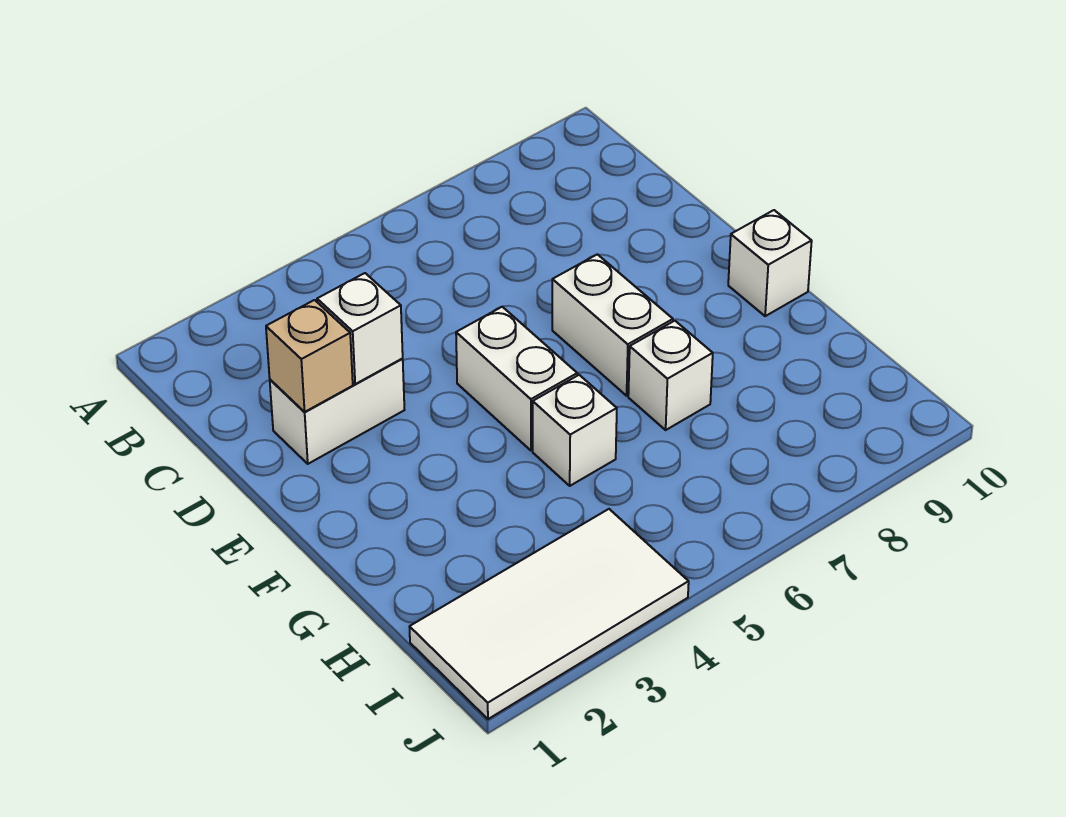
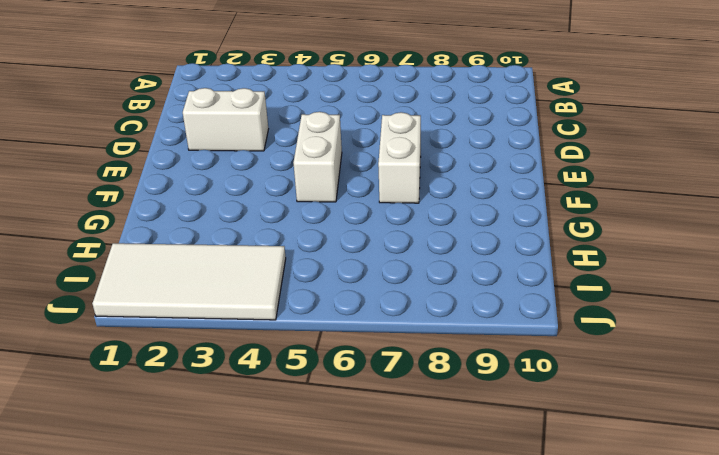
none -> white 1x1 brick [728,210,812,316]
none -> white 1x1 brick [533,375,617,486]

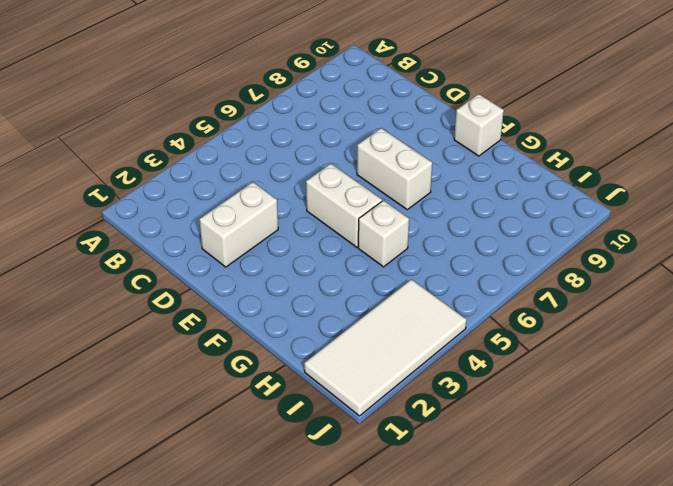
none -> white 1x1 brick [628,321,713,430]
none -> tan 1x1 brick [266,300,353,412]

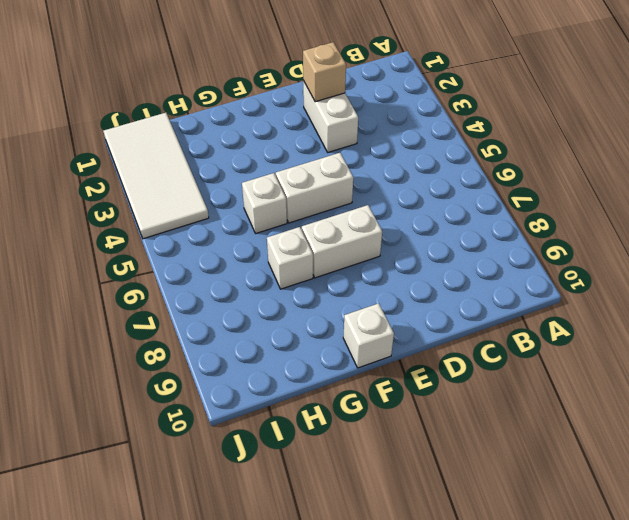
none -> white 1x1 brick [317,273,403,384]

